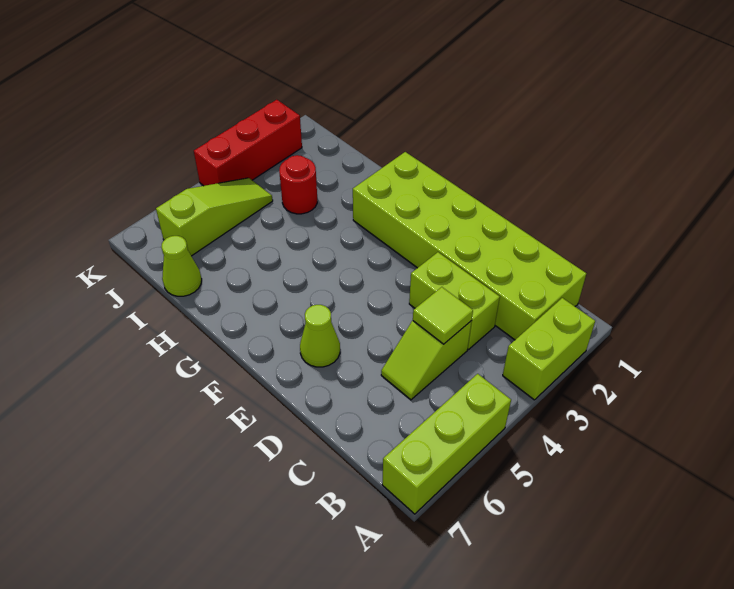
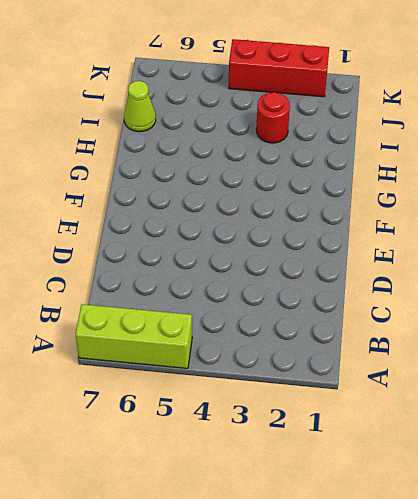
none -> lime 1x2 brick [503,298,595,400]
none -> lime 2x6 brick [353,152,586,340]

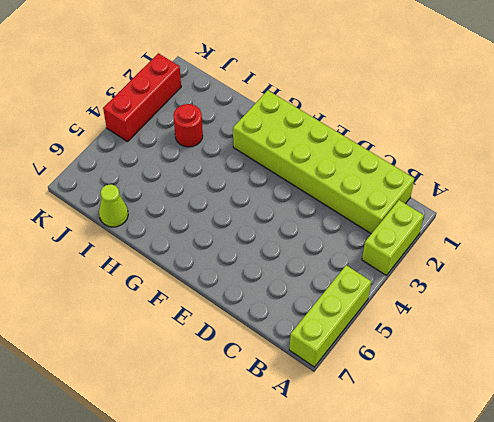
none -> lime 1x2 brick [409,252,500,349]
none -> lime 1x2 slope [381,321,472,400]

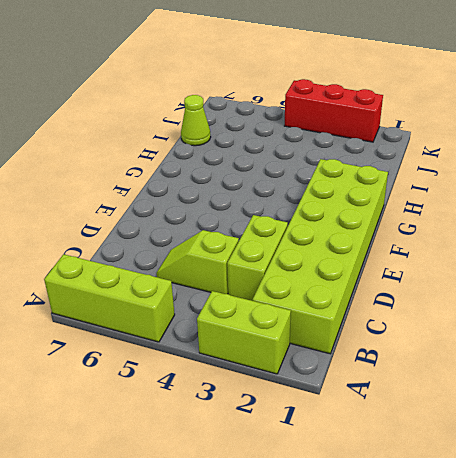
none -> lime 1x1 cone [300,305,340,367]
none -> red 1x1 round brick [279,155,317,214]

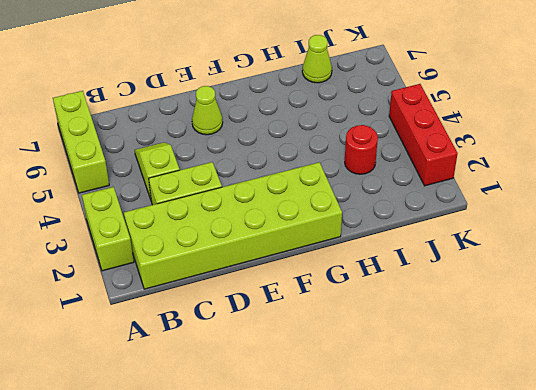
none -> lime 1x3 slope [156,178,273,256]
none -> lime 1x1 tile [413,287,473,344]

